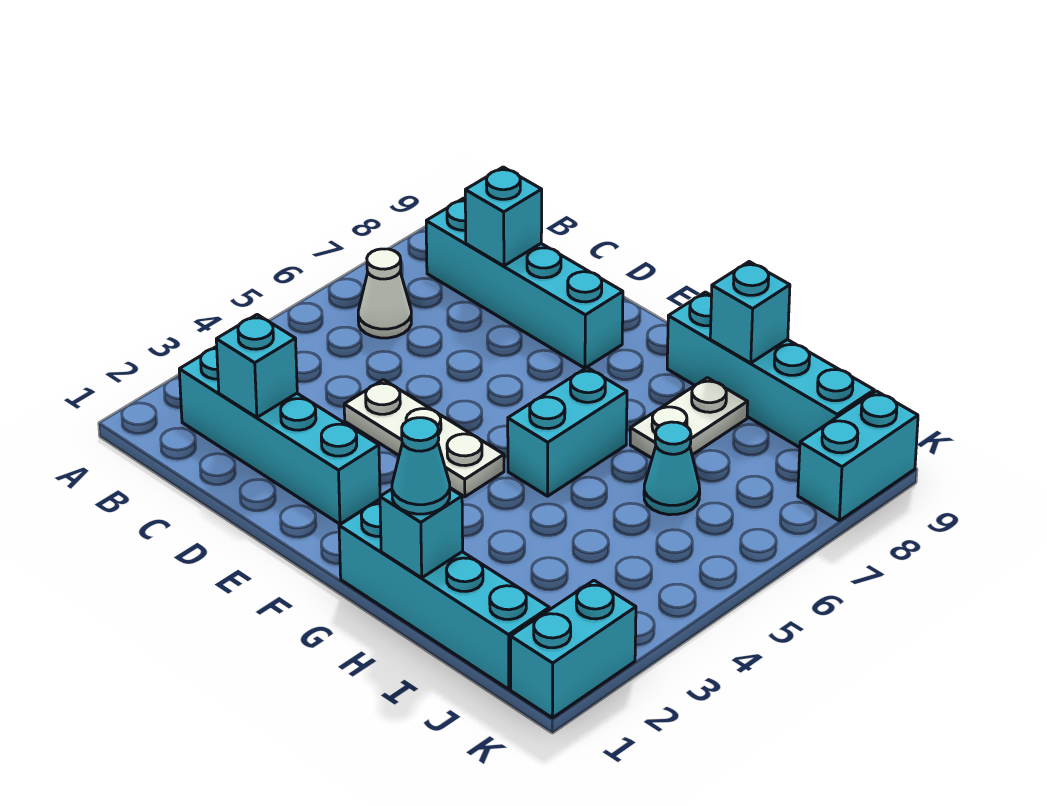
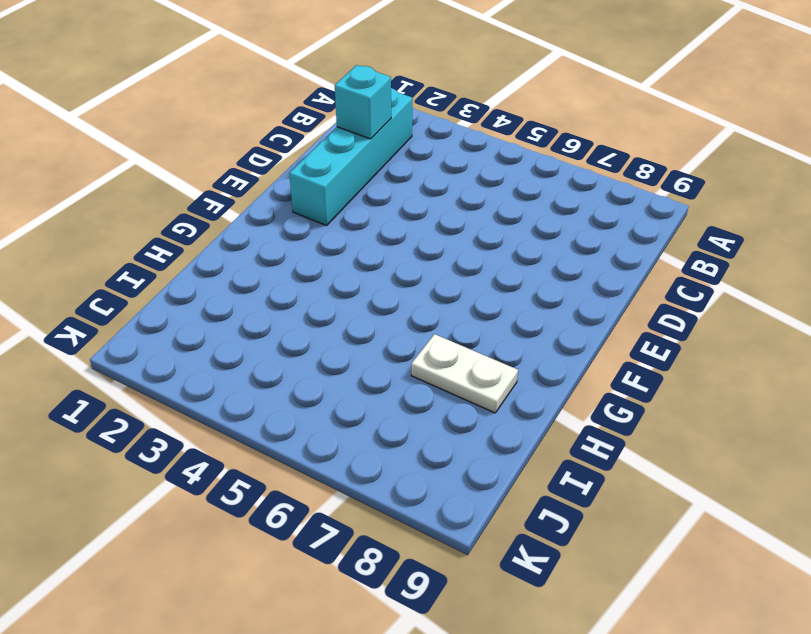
none -> white 1x1 cone [358,249,411,338]
none -> cyan 1x4 brick [426,198,623,368]
none -> white 1x3 plate [344,380,504,497]

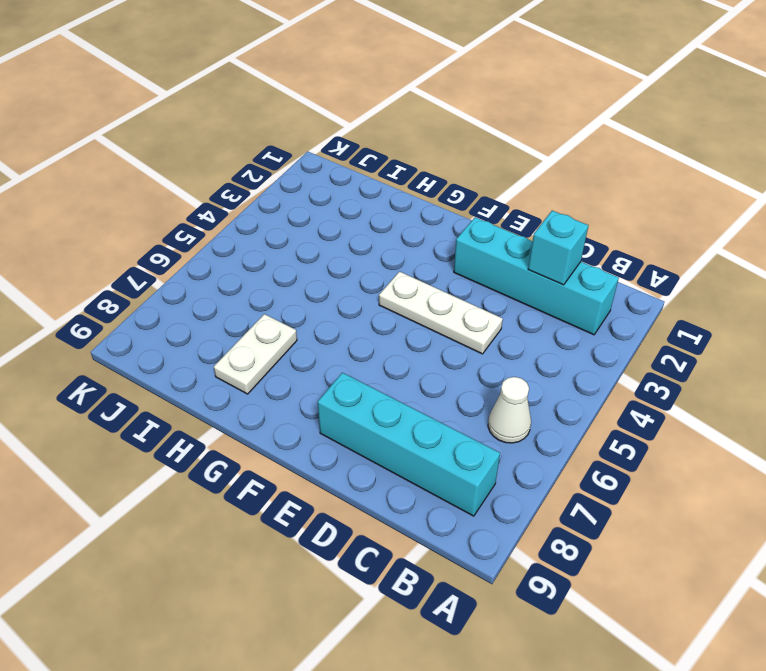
none -> cyan 1x4 brick [339,499,549,689]
none -> cyan 1x2 brick [508,368,627,496]
none -> cyan 1x4 brick [667,292,874,448]

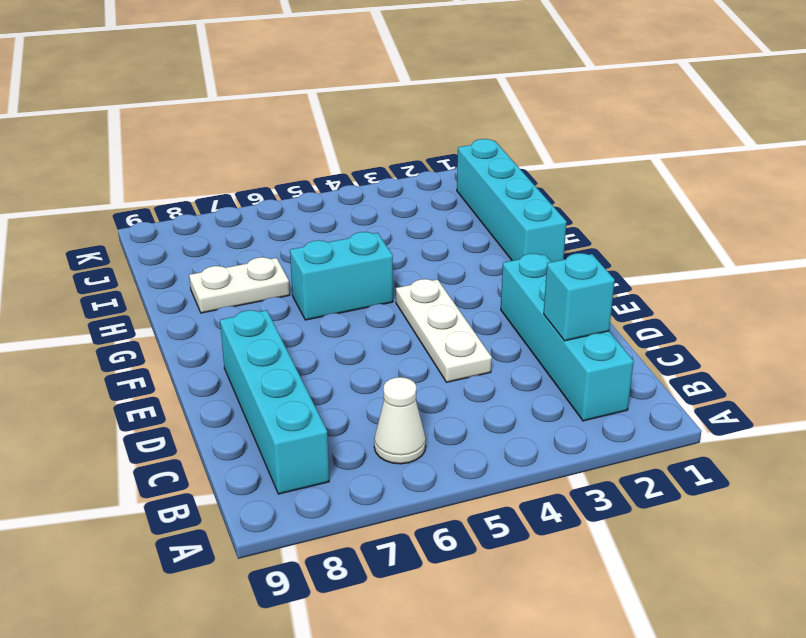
none -> cyan 1x4 brick [667,292,874,448]
none -> cyan 1x1 cone [644,422,700,515]
none -> cyan 1x2 brick [511,580,636,718]

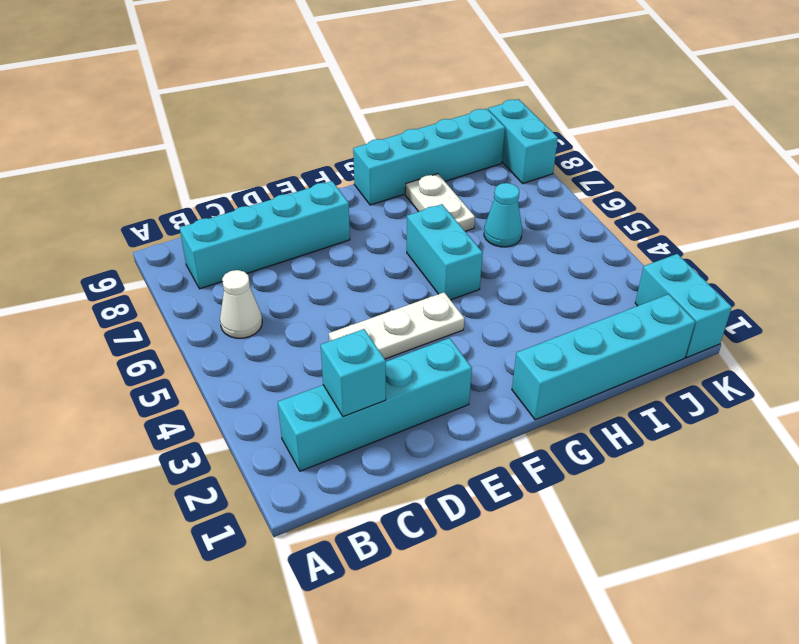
none -> cyan 1x1 brick [465,167,542,266]
none -> cyan 1x1 brick [380,489,463,578]
none -> cyan 1x1 brick [710,262,790,363]

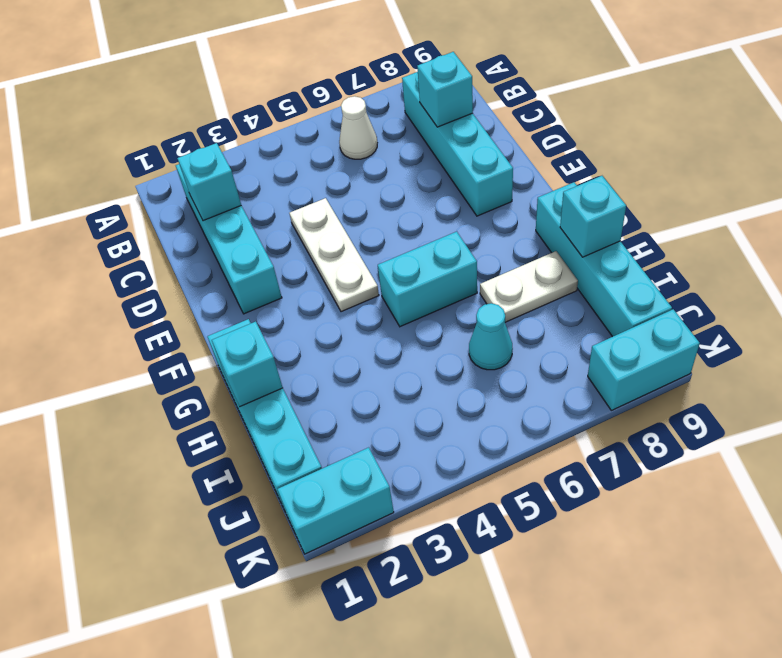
none -> cyan 1x1 cone [392,418,450,514]

